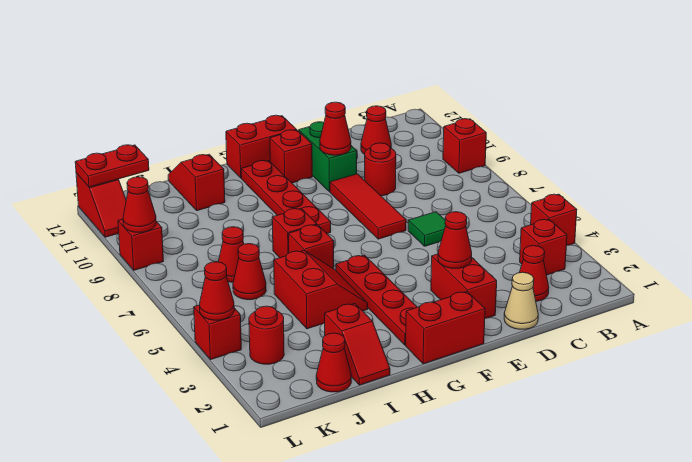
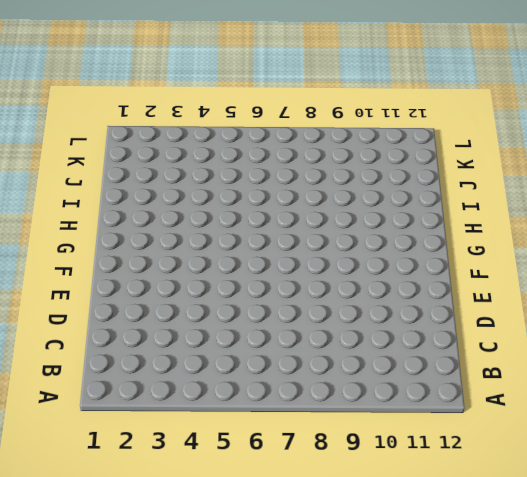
none -> red 1x1 brick [531,194,577,246]
none -> red 1x1 brick [443,119,486,173]
none -> red 1x1 brick [520,219,567,275]
none -> red 1x1 cone [519,246,549,301]

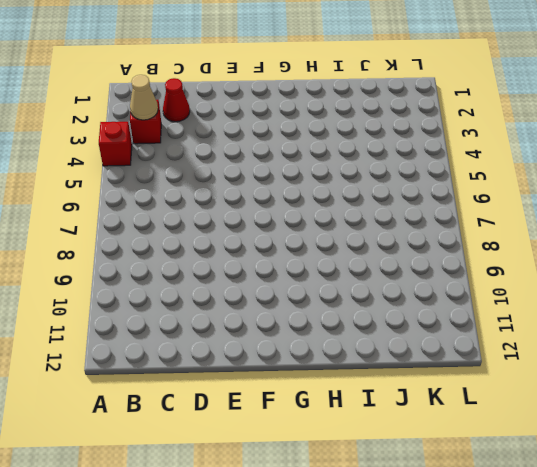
tan 1x1 cone [130,75,158,120] -> tan 1x1 cone moved to [504,272,538,329]
none -> red 1x1 brick [443,119,486,173]
none -> red 1x1 cone [361,106,391,154]
none -> green 1x1 tile [408,212,446,246]
none -> red 1x1 round brick [365,143,396,196]

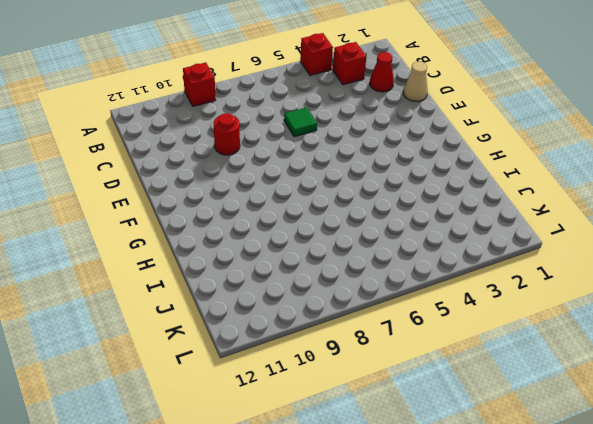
none -> red 1x1 cone [361,106,391,154]
none -> red 1x2 brick [431,254,497,318]
none -> red 1x3 tile [330,174,406,239]
none -> green 1x2 brick [299,122,357,192]

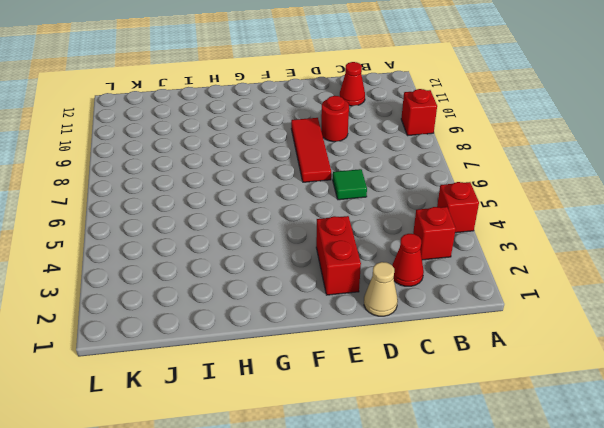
none -> green 1x2 brick [299,122,357,192]
none -> red 1x2 brick [406,292,485,364]
none -> red 1x1 brick [270,130,312,183]
none -> red 1x2 brick [226,115,297,178]

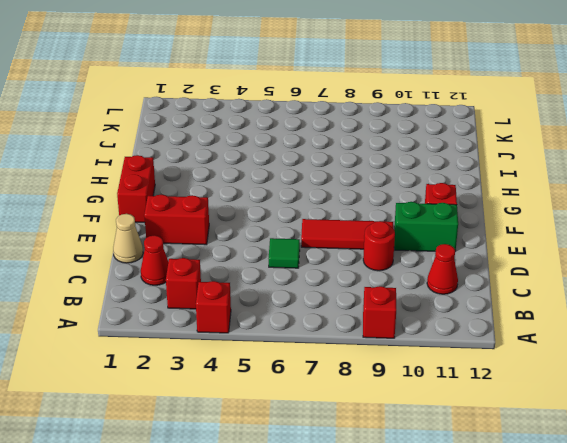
none -> red 1x2 brick [226,115,297,178]
none -> red 1x4 plate [336,255,417,345]
none -> red 1x4 plate [241,161,331,233]
none -> red 2x2 slope [274,251,368,329]

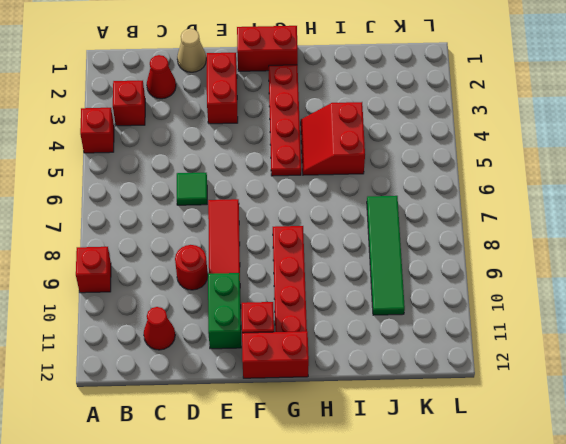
green 1x4 tile [367,196,405,315] -> red 1x1 cone [218,227,244,282]
none -> red 1x1 brick [289,225,334,269]
none -> red 1x1 brick [272,208,317,258]
none -> red 1x2 slope [325,303,390,385]
none -> red 1x2 slope [168,154,225,211]

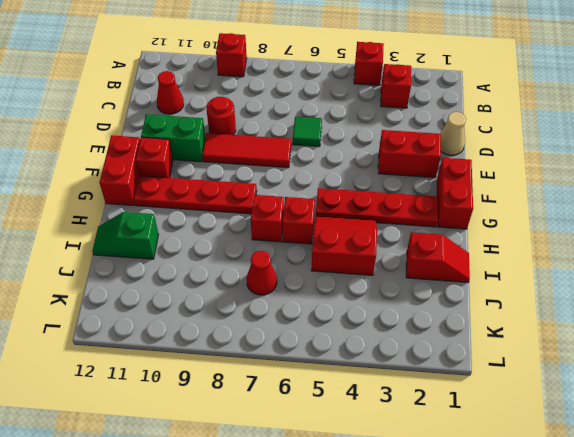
green 1x2 slope [92,212,159,259] -> red 1x2 slope [168,154,225,211]
none -> red 1x1 cone [519,246,549,301]
none -> red 1x1 cone [316,333,351,392]
none -> red 1x1 cone [233,244,266,300]
none -> red 1x1 round brick [249,306,284,364]

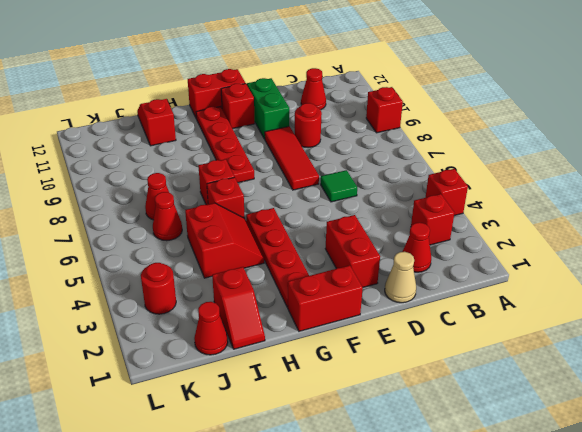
none -> red 1x1 brick [194,305,241,360]
none -> red 1x1 brick [118,219,163,270]
none -> red 1x2 slope [76,173,126,237]
none -> red 1x1 cone [438,212,472,268]

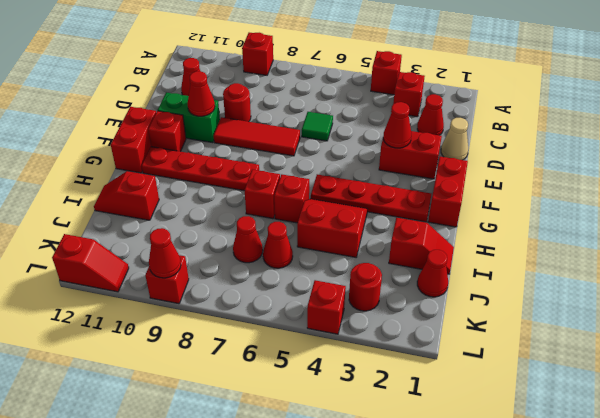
none -> red 1x2 plate [75,145,149,187]
none -> red 1x1 cone [200,262,234,320]

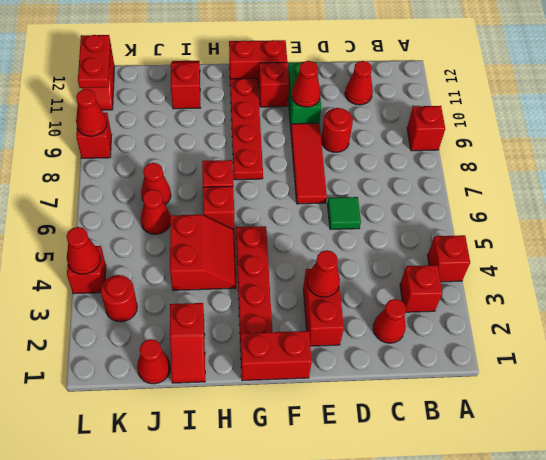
red 1x2 plate [78,35,111,88] -> red 1x2 plate turned to [75,145,149,187]
none -> tan 1x1 cone [504,272,538,329]

